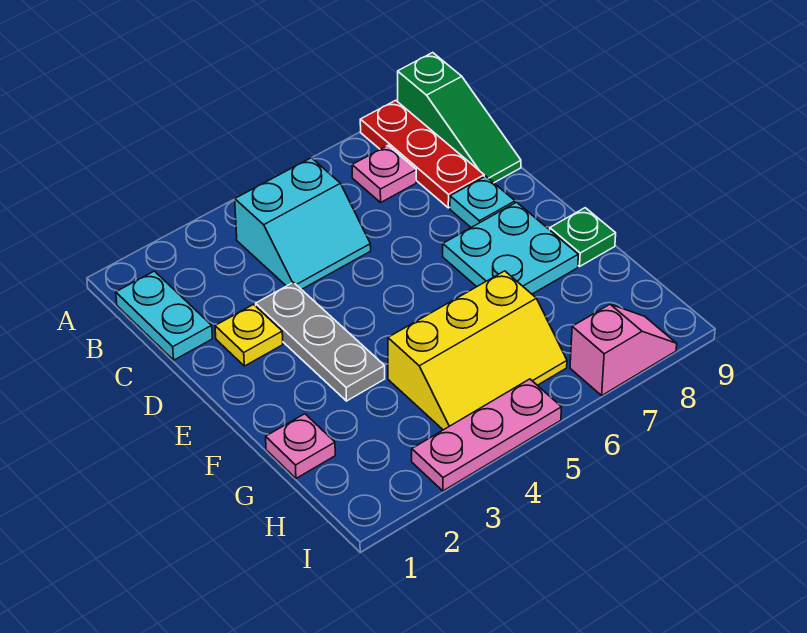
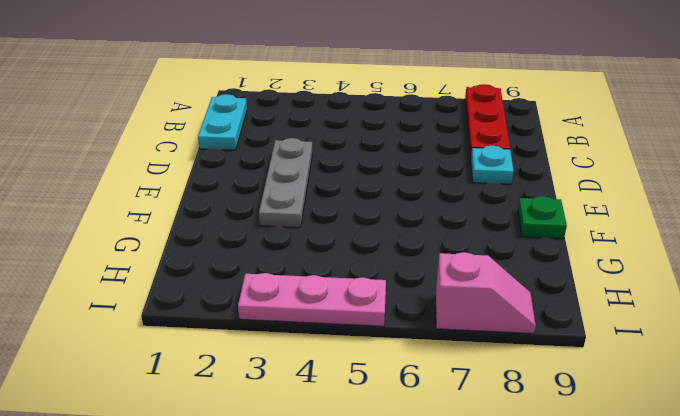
none -> green 1x3 slope [398,53,521,183]
none -> cyan 2x2 slope [235,158,371,290]
none -> pink 1x1 plate [352,146,416,202]

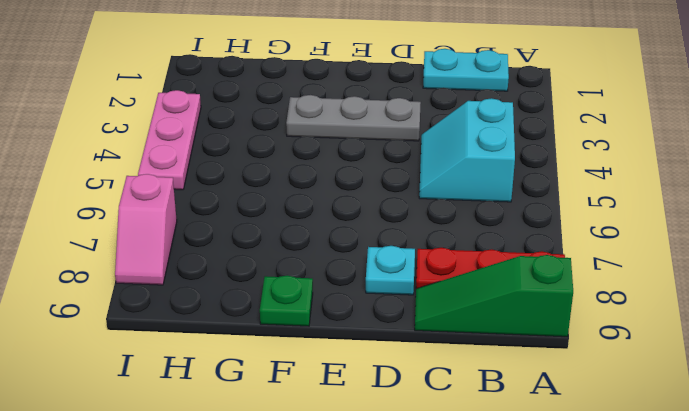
none -> pink 1x1 plate [352,146,416,202]
none -> yellow 1x1 plate [215,305,283,366]
none -> cyan 2x2 plate [443,202,578,294]

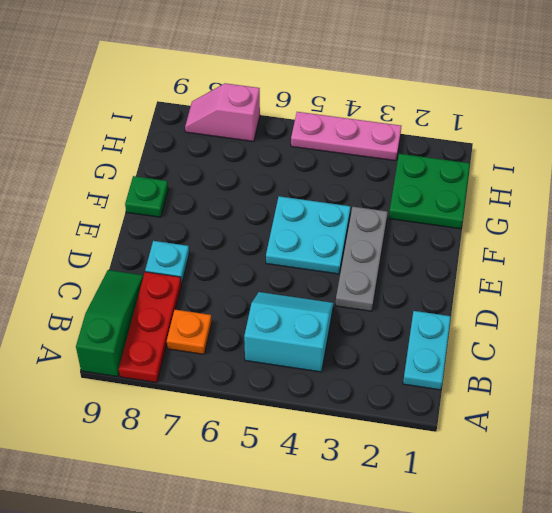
orange 1x1 plate [167,310,212,354] -> pink 1x1 plate [352,146,416,202]
cyan 2x2 plate [266,196,350,274] -> cyan 2x2 plate moved to [443,202,578,294]
green 2x2 plate [389,154,470,229] -> pink 1x1 plate [266,414,335,478]
none -> yellow 1x1 plate [215,305,283,366]
none -> yellow 2x3 slope [388,271,567,430]

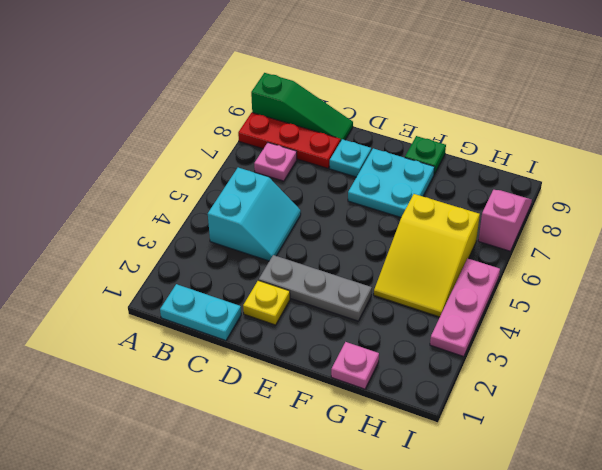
yellow 2x3 slope [374,194,480,317] -> yellow 2x3 slope turned to [388,271,567,430]

